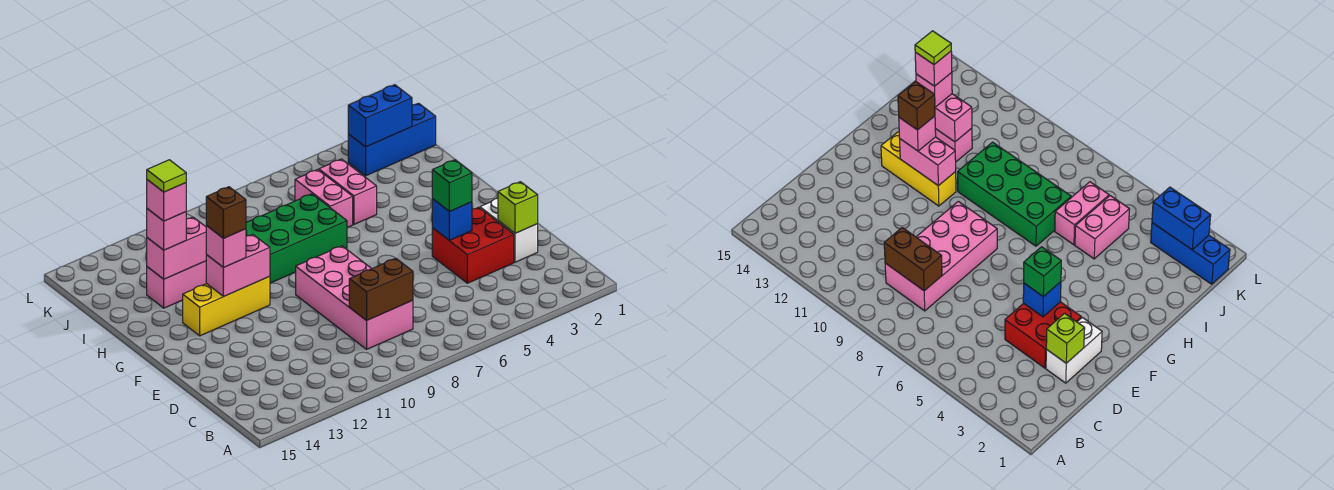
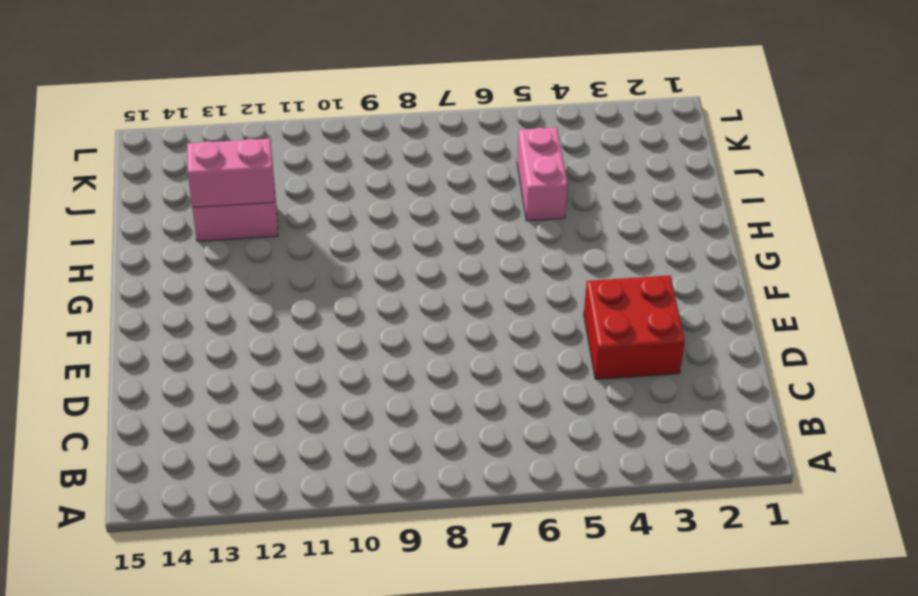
none -> pink 2x4 brick [296,246,413,349]
none -> white 1x2 brick [480,198,538,262]
none -> yellow 1x3 brick [183,276,270,336]

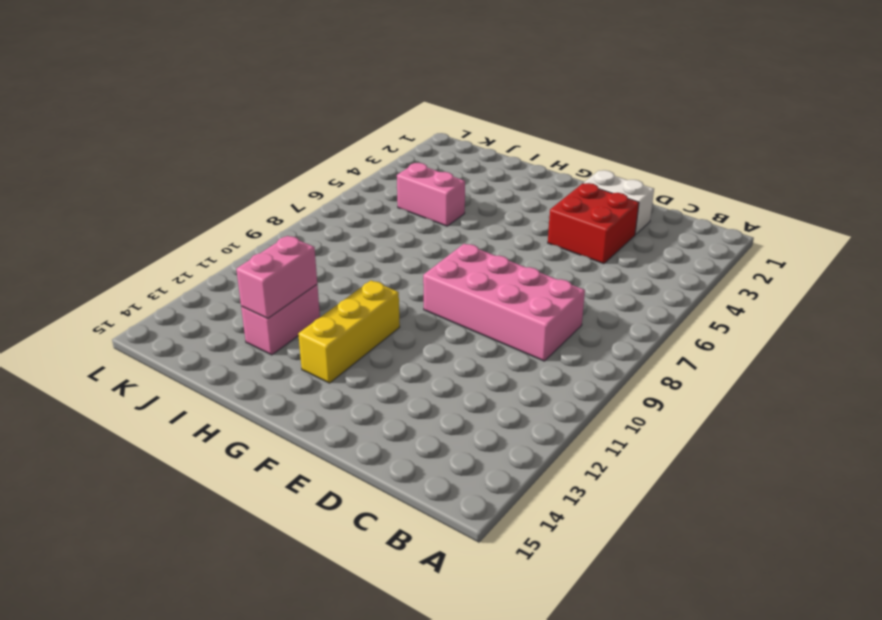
none -> green 2x4 brick [246,194,347,283]
none -> pink 1x2 brick [295,169,353,227]
none -> blue 1x3 brick [348,103,436,176]

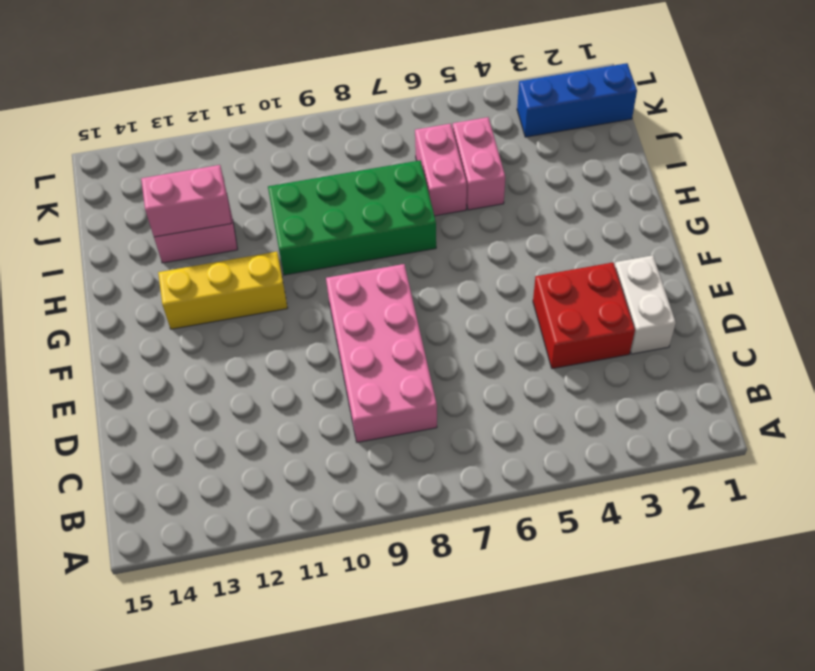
none -> brown 1x2 brick [349,258,413,321]
none -> lime 1x1 brick [498,182,538,233]
none -> blue 1x1 brick [432,199,472,240]

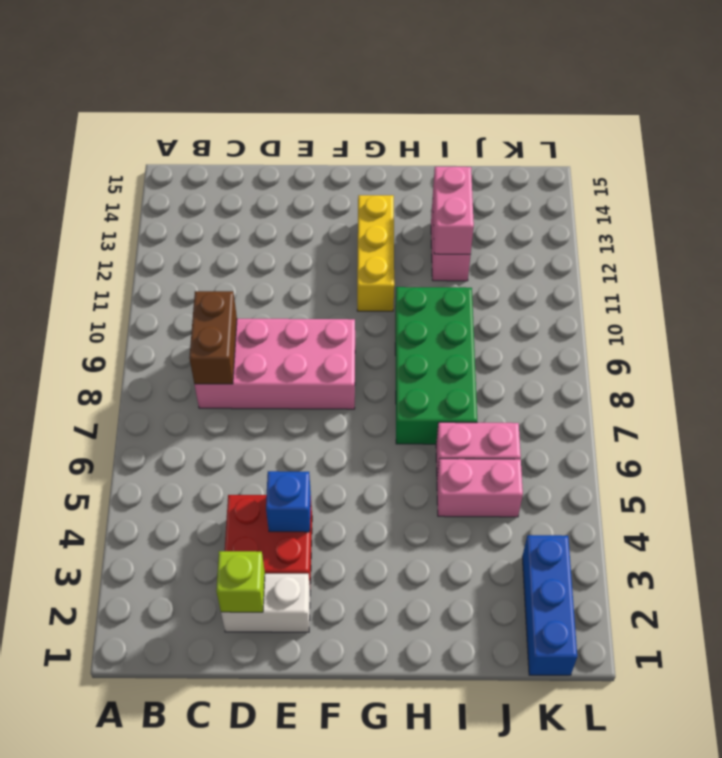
none -> pink 1x2 brick [206,234,270,296]
none -> blue 1x2 brick [348,85,412,147]
none -> green 1x1 brick [432,160,472,211]

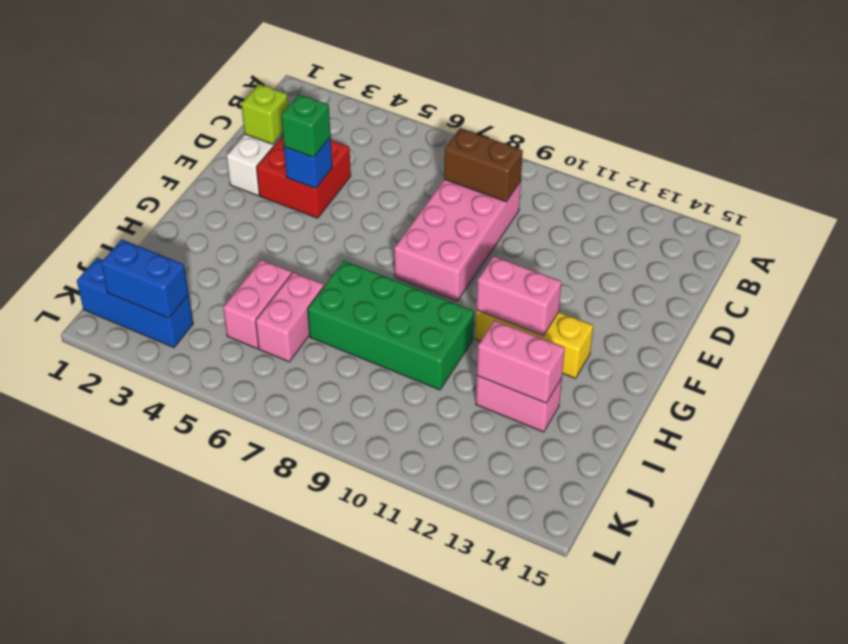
none -> pink 1x1 brick [206,226,246,268]
none -> pink 1x1 brick [147,209,186,250]
none -> brown 1x1 brick [206,187,246,238]

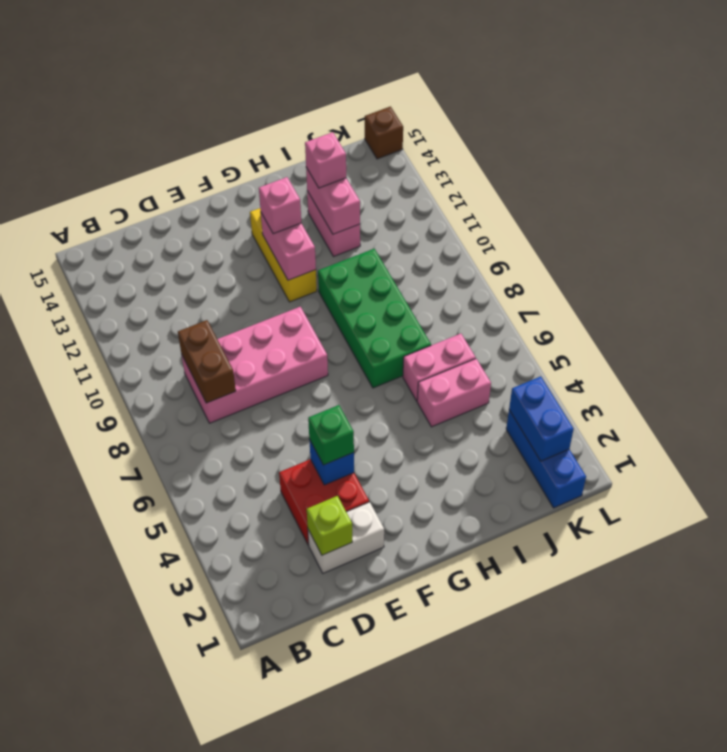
brown 1x1 brick [365,107,403,159] -> brown 1x1 brick moved to [206,187,246,238]
none -> pink 1x1 brick [147,180,186,221]
none -> lime 1x1 tile [147,160,186,192]

